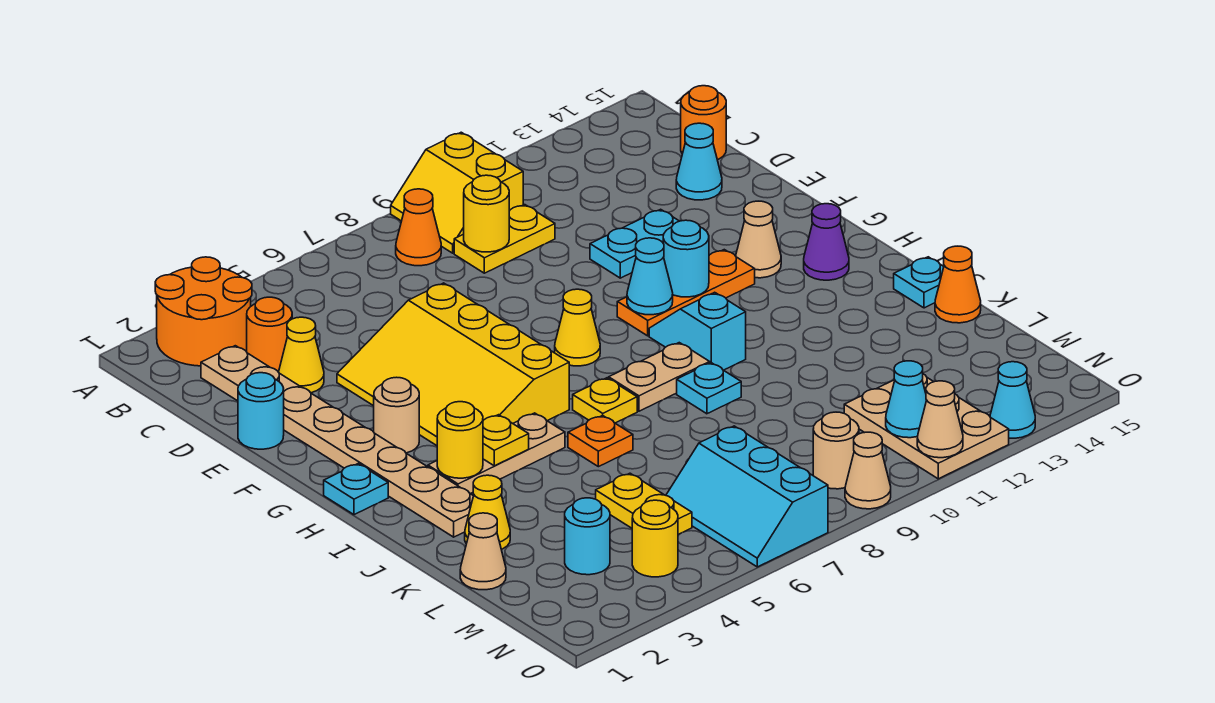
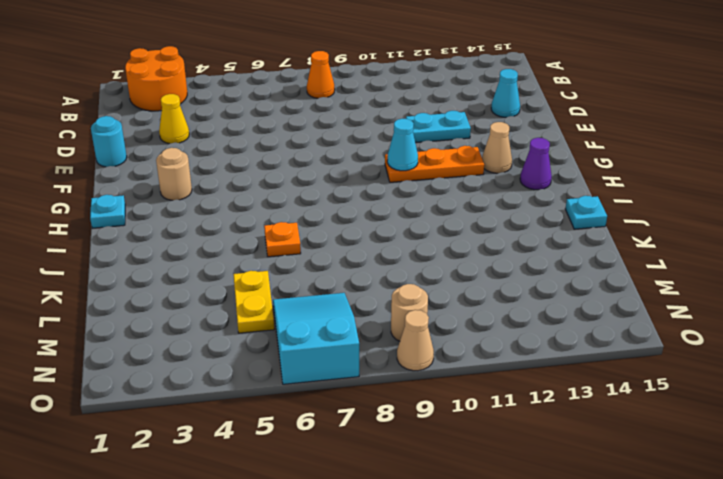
cyan 2x3 slope [273,293,359,384] -> cyan 2x3 slope turned to [666,426,828,567]
none -> yellow 2x2 slope [391,132,523,253]
none -> tan 1x8 plate [201,346,473,537]
none -> orange 1x1 round brick [247,297,292,372]
none -> yellow 1x2 plate [454,205,555,273]

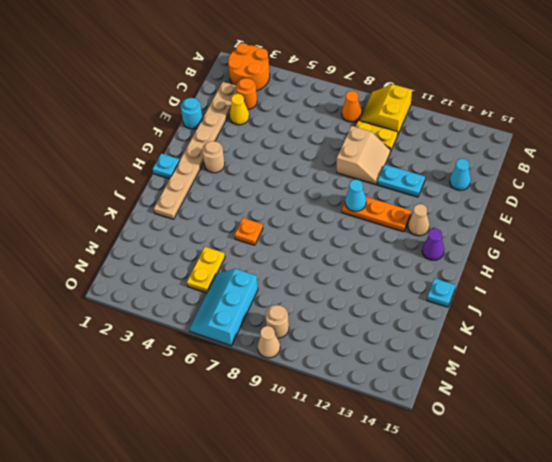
tan 2x2 slope [337,126,391,185] -> none
none -> orange 1x1 round brick [681,86,726,160]
none -> yellow 3x4 slope [337,283,569,446]
none -> yellow 1x1 cone [555,289,600,366]
none -> cyan 1x2 slope [649,292,746,370]

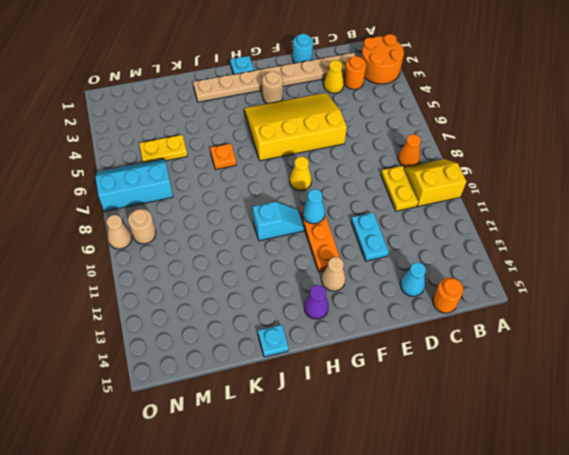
none -> tan 1x3 plate [428,413,565,494]
none -> yellow 1x1 plate [573,378,637,423]
none -> tan 1x2 plate [609,343,710,411]
none -> cyan 1x1 plate [677,363,741,414]

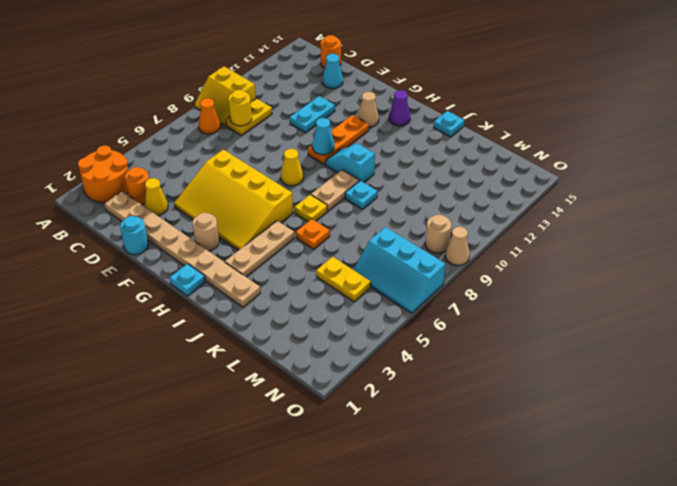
none -> yellow 1x1 cone [465,475,510,549]
none -> orange 1x1 cone [935,246,981,323]
none -> tan 1x1 cone [460,513,506,590]
none -> cyan 1x1 round brick [565,498,610,575]

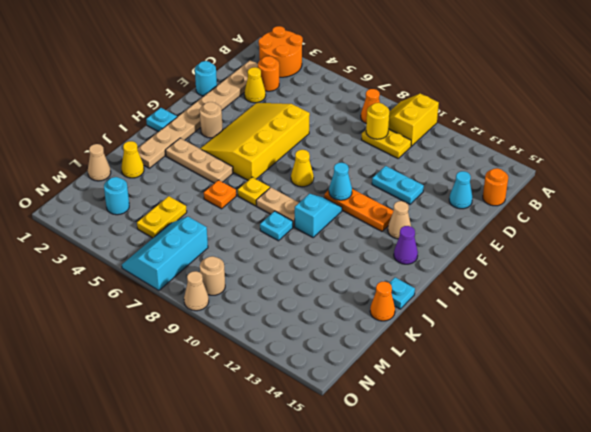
none -> tan 2x3 plate [844,374,1009,479]
none -> yellow 1x1 round brick [632,500,678,577]
none -> cyan 1x1 cone [990,362,1035,438]
none -> cyan 1x1 round brick [663,220,709,297]

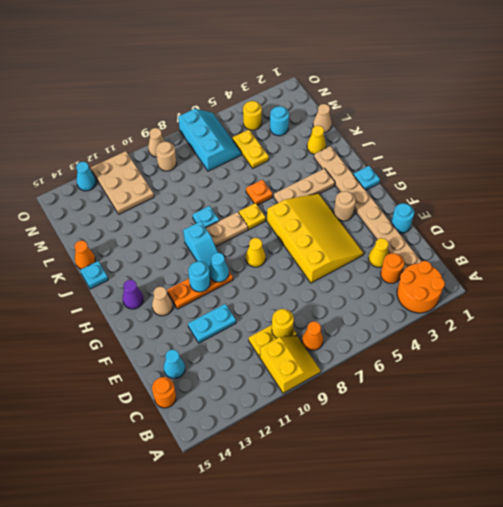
none -> yellow 1x1 round brick [437,402,483,478]
none -> yellow 1x1 plate [483,415,529,466]
none -> cyan 1x1 cone [886,361,926,438]
none -> tan 1x1 cone [917,381,963,458]

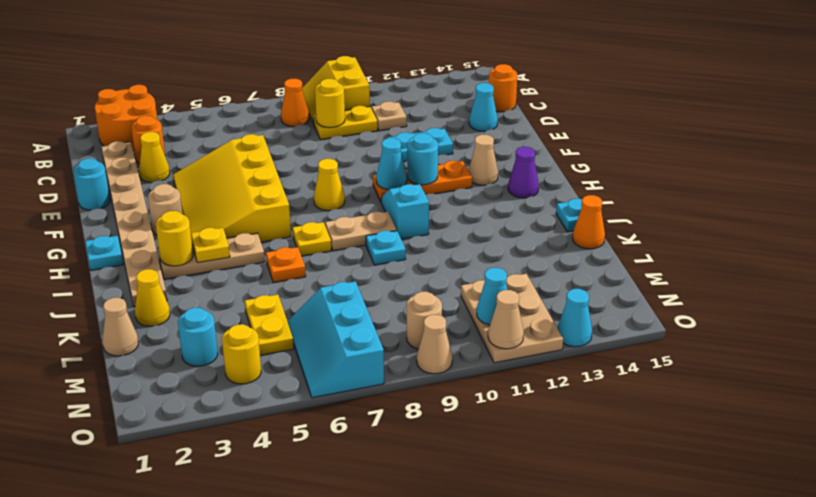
tan 1x1 plate [372,102,407,131] -> none

